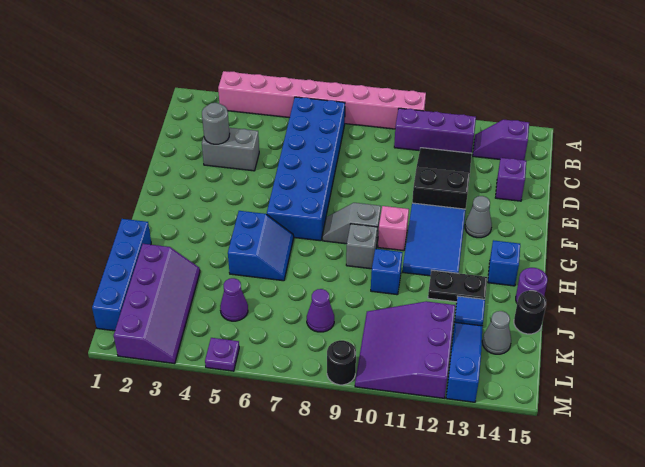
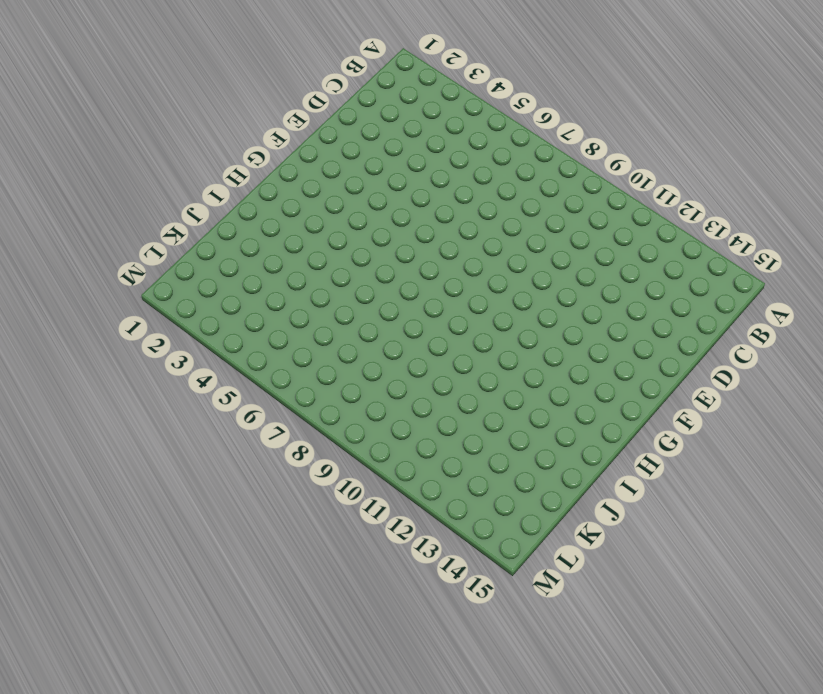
none -> pink 1x8 brick [218,71,426,129]
none -> blue 2x6 brick [267,97,345,241]
none -> purple 1x3 brick [394,108,476,153]

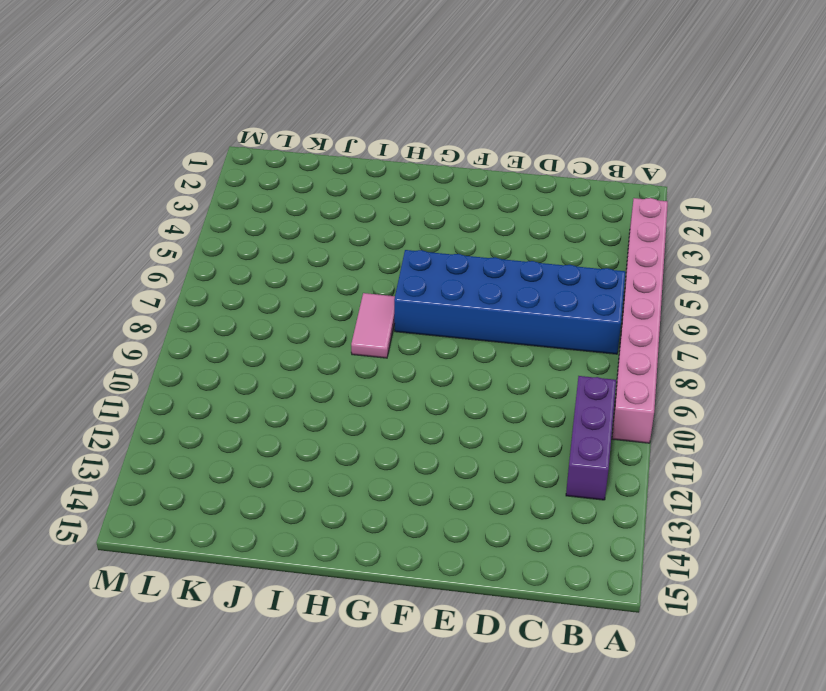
pink 1x2 tile [351,293,395,358] -> none
none -> purple 1x2 slope [473,120,529,160]
none -> black 2x3 slope [412,148,472,209]
none -> grey 1x2 brick [202,128,259,171]

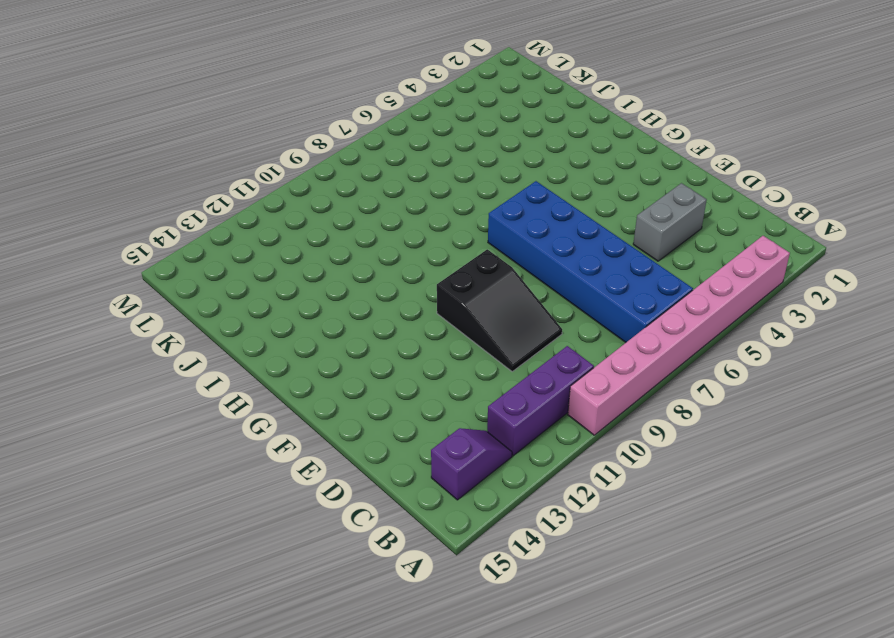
black 2x3 slope [437,249,562,371] -> black 2x3 slope moved to [412,148,472,209]
none -> purple 1x1 brick [495,158,526,201]
none -> blue 2x3 tile [403,203,466,276]
none -> grey 1x1 cone [465,196,492,238]

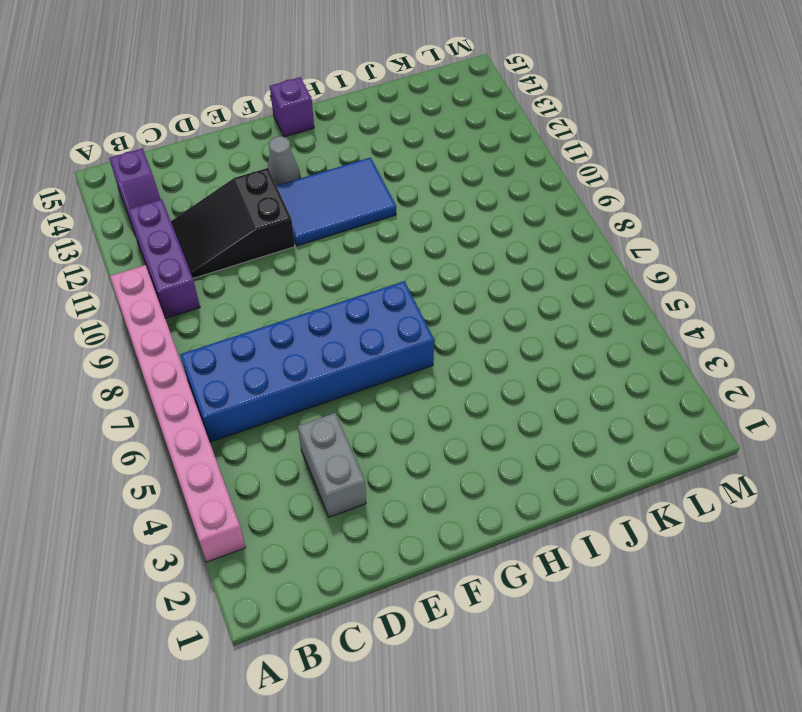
purple 1x1 brick [270,77,314,137] -> purple 1x1 brick moved to [495,158,526,201]
none -> grey 1x2 slope [323,203,381,246]
none -> pink 1x1 brick [378,206,409,251]
none -> blue 2x2 slope [228,211,294,281]

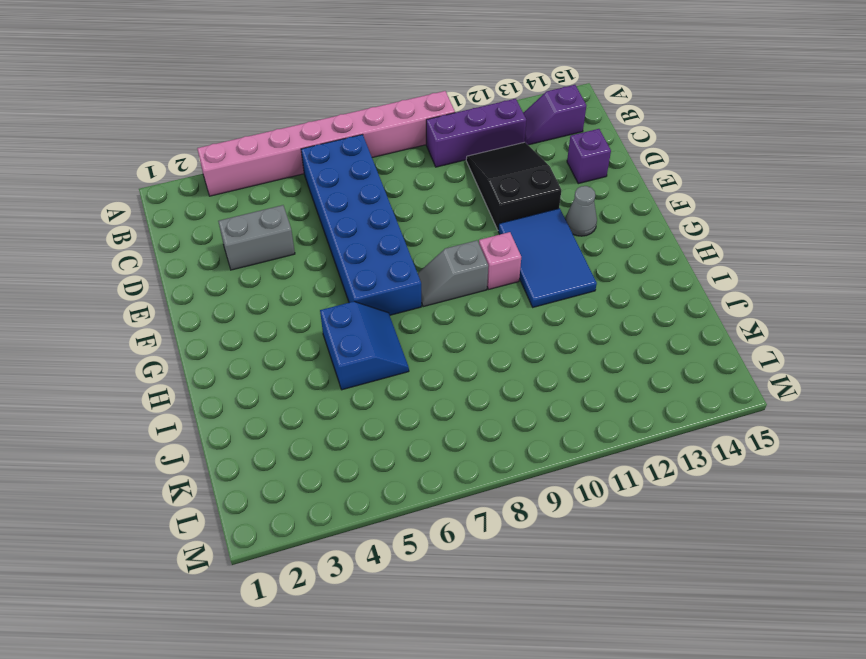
none -> grey 1x1 brick [346,224,377,269]
none -> blue 1x1 brick [488,240,520,286]
none -> blue 1x4 brick [92,219,151,331]

